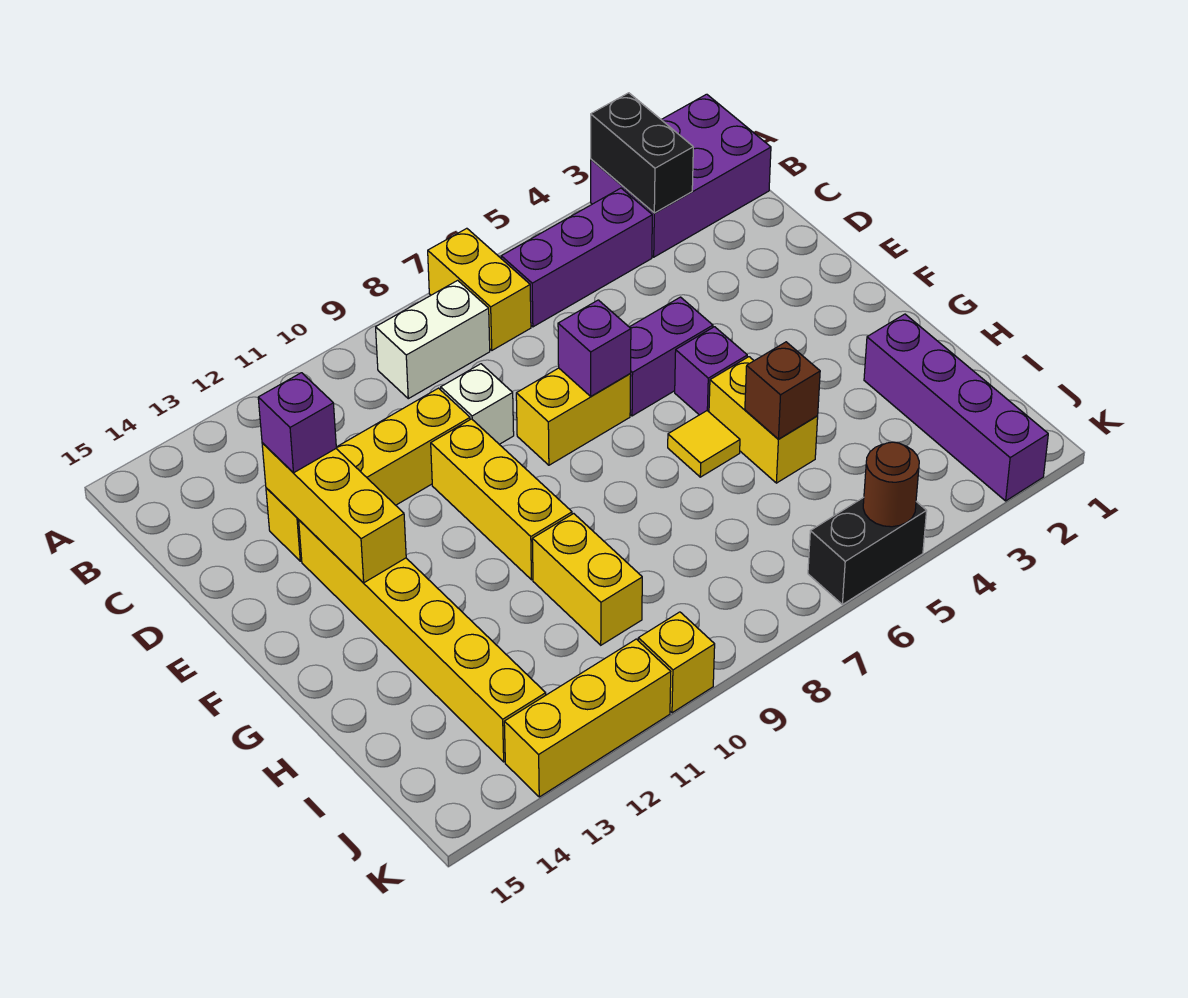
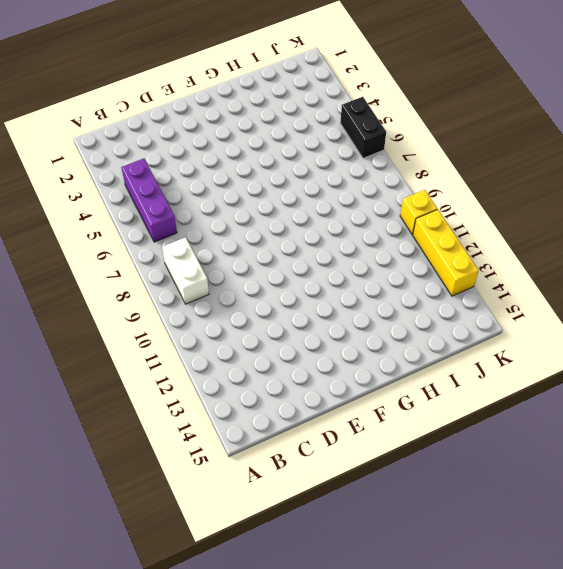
none -> purple 2x3 brick [591,94,771,257]
none -> yellow 1x2 brick [428,228,531,350]
none -> white 1x1 brick [441,364,514,444]

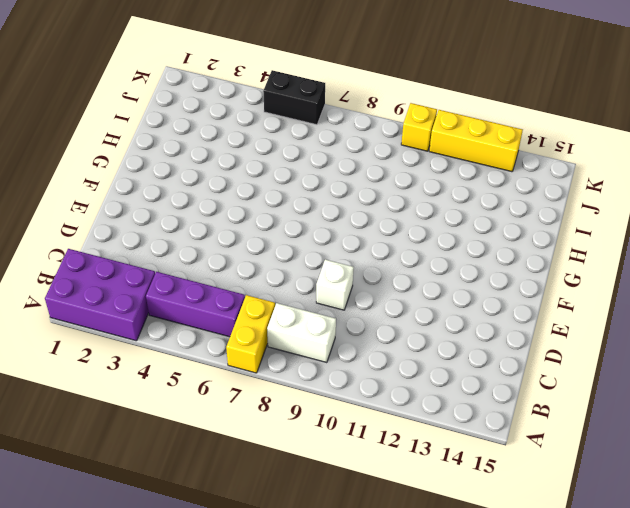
none -> yellow 1x4 brick [266,388,470,561]
none -> purple 1x2 brick [630,297,713,416]
none -> yellow 1x2 brick [516,368,631,465]

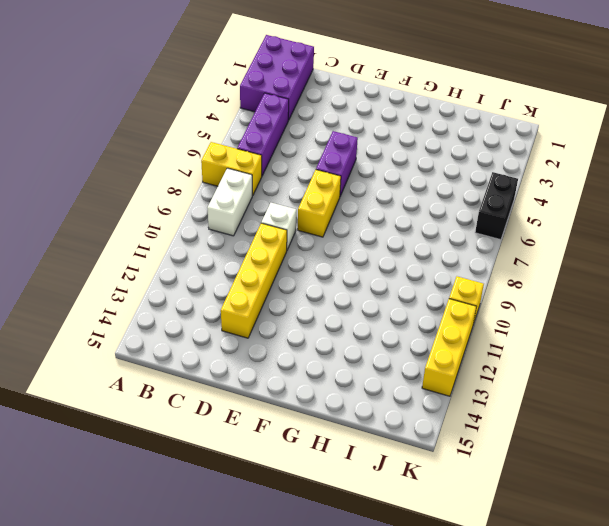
none -> yellow 1x3 brick [431,419,572,580]
none -> yellow 1x6 brick [299,520,546,762]
none -> purple 1x1 brick [675,327,747,415]

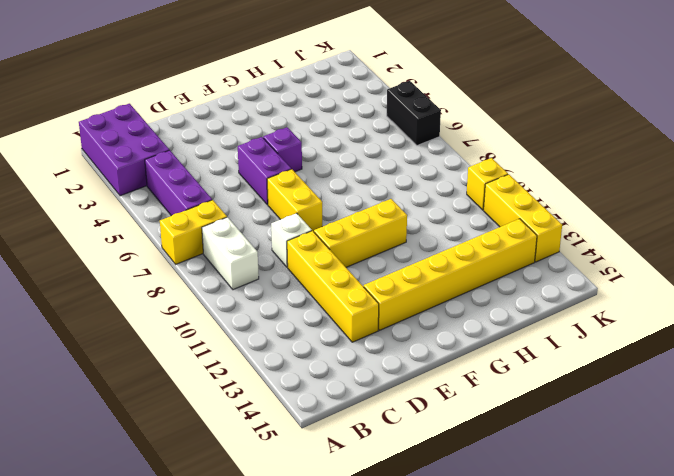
none -> yellow 1x2 brick [709,357,818,483]
none -> yellow 1x1 tile [668,411,740,477]
none -> purple 1x4 brick [864,314,1048,501]

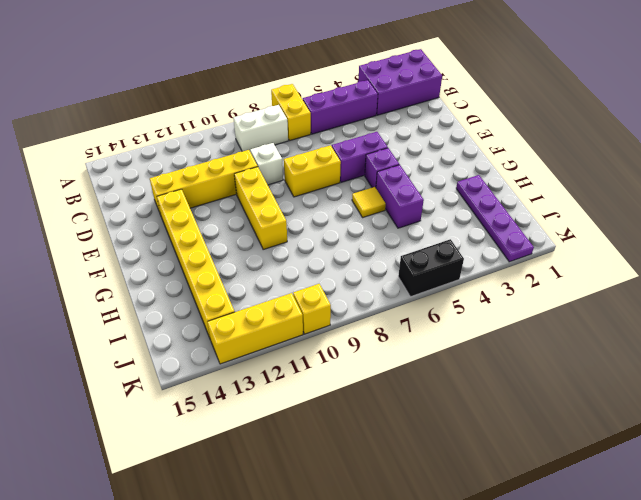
purple 1x2 brick [376,165,424,228] -> yellow 1x2 brick [709,357,818,483]
purple 1x4 plate [456,175,534,262] -> purple 1x4 brick [864,314,1048,501]
none -> yellow 1x2 brick [532,514,642,645]
none -> black 1x2 brick [591,93,693,213]
none -> yellow 1x3 brick [262,443,406,583]

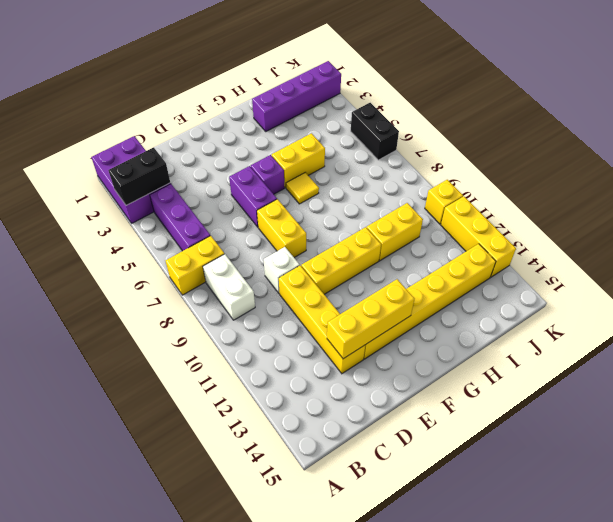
none -> purple 1x1 brick [558,300,631,396]
none -> brown 1x1 brick [745,342,820,439]
none -> brown 1x1 round brick [863,442,919,527]

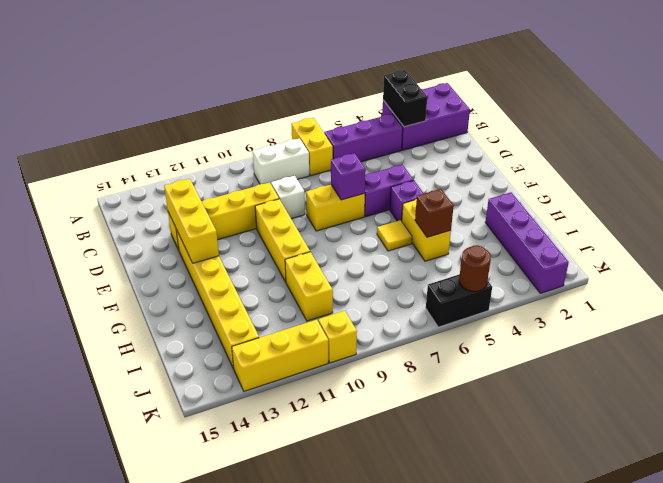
none -> purple 1x1 brick [258,373,336,473]

